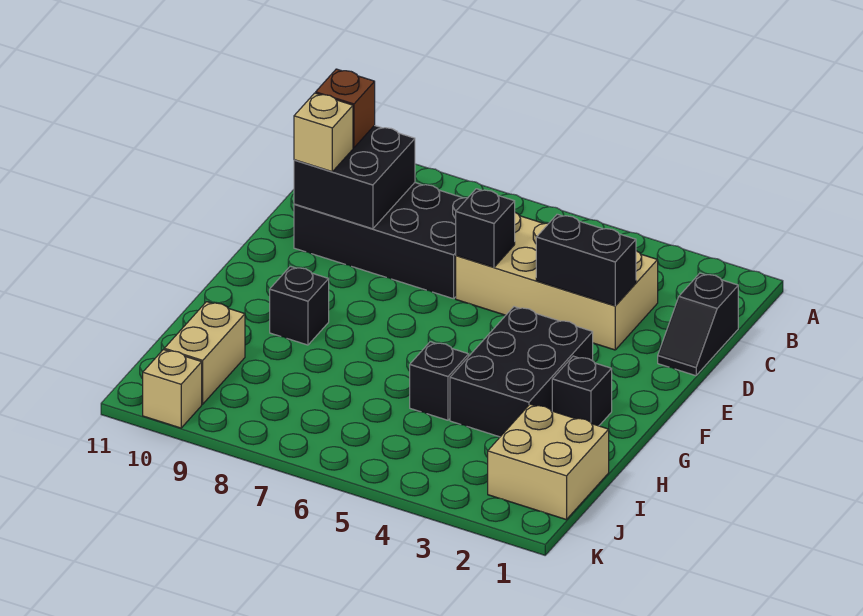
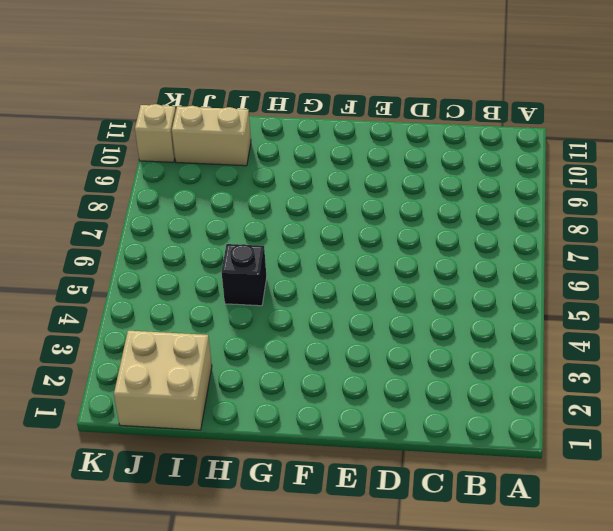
none -> black 1x2 slope [658,273,738,376]
none -> tan 2x4 brick [456,213,658,350]
none -> black 2x4 brick [294,183,467,299]

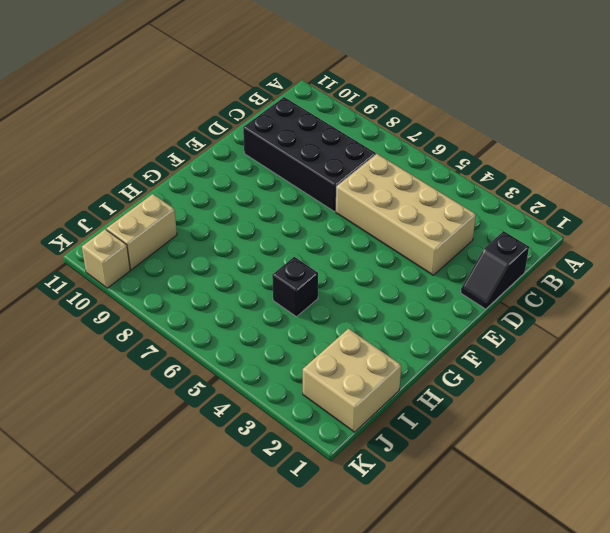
none -> black 2x3 brick [450,307,593,437]
none -> black 1x1 brick [552,356,612,426]
none -> black 1x1 brick [270,266,329,345]

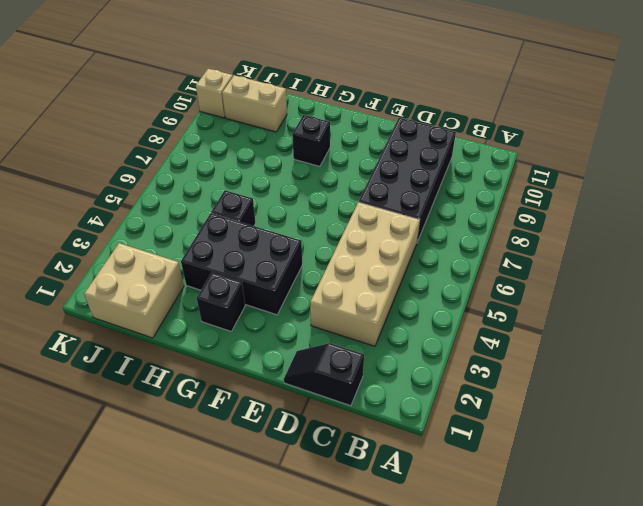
none -> black 2x2 brick [294,125,415,229]
none -> black 1x2 brick [536,214,636,306]
none -> black 1x1 brick [456,189,515,267]

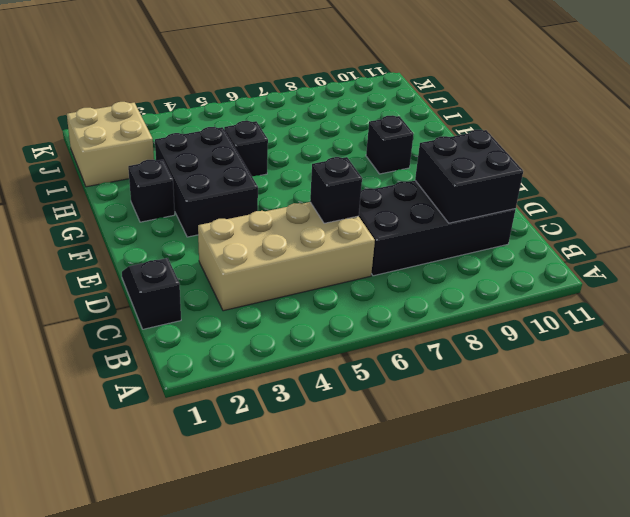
none -> tan 1x2 brick [164,302,245,404]
none -> tan 1x1 brick [143,350,202,428]
none -> black 1x2 brick [536,214,636,306]

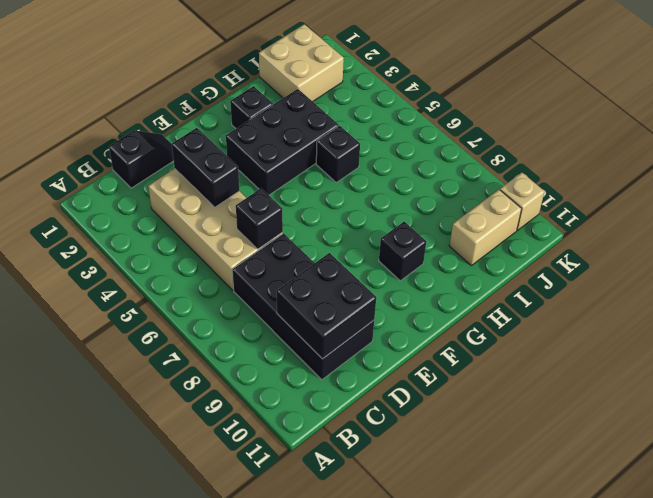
none -> brown 1x1 brick [316,69,375,148]
none -> tan 1x1 brick [294,93,353,172]

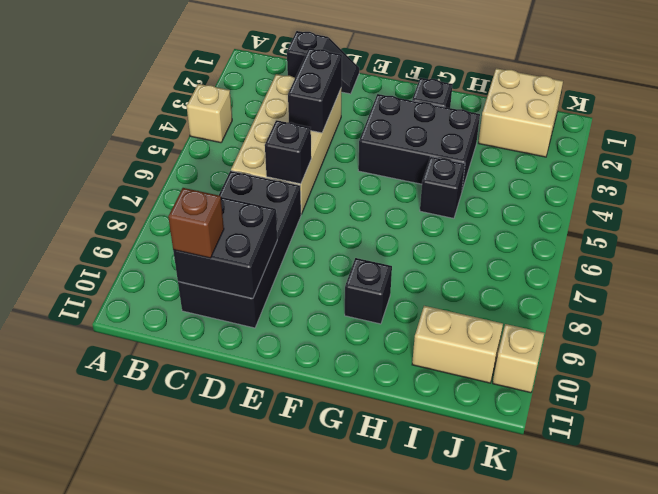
tan 1x1 brick [187,84,232,143] -> tan 1x1 brick moved to [294,93,353,172]

